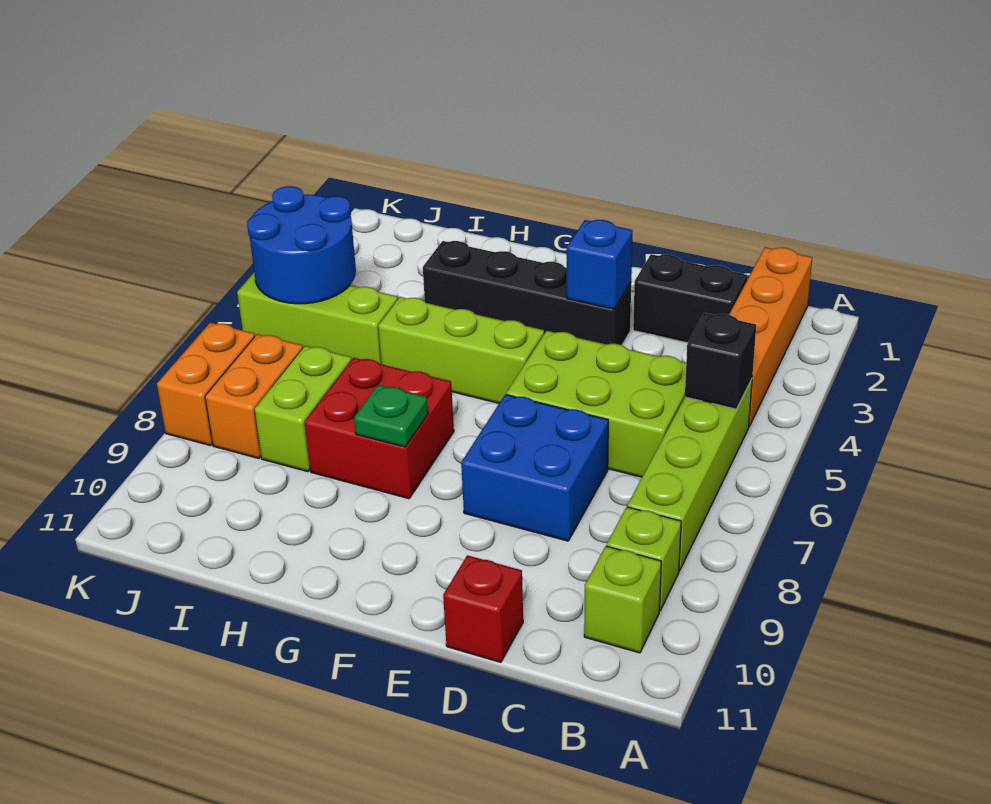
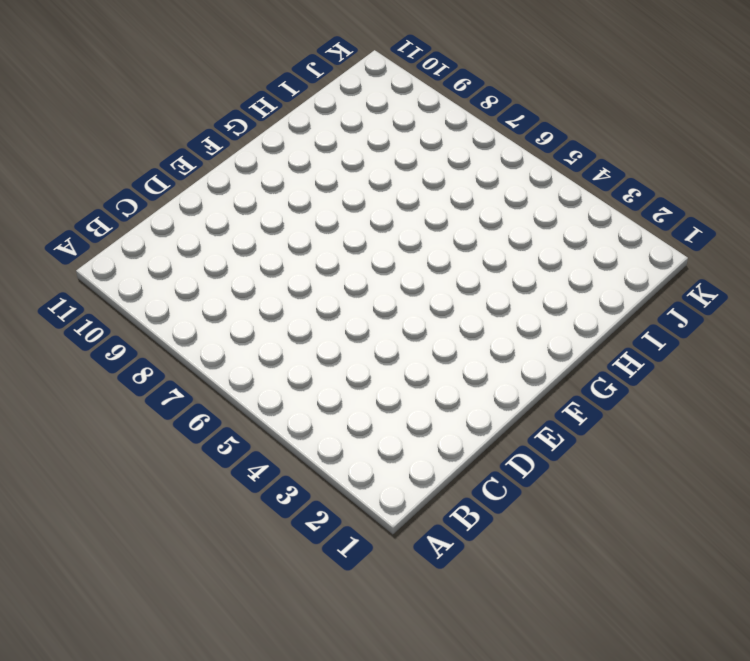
none -> orange 1x4 brick [729,247,812,426]
none -> lime 1x4 brick [627,379,752,571]
none -> lime 1x1 brick [606,507,681,611]

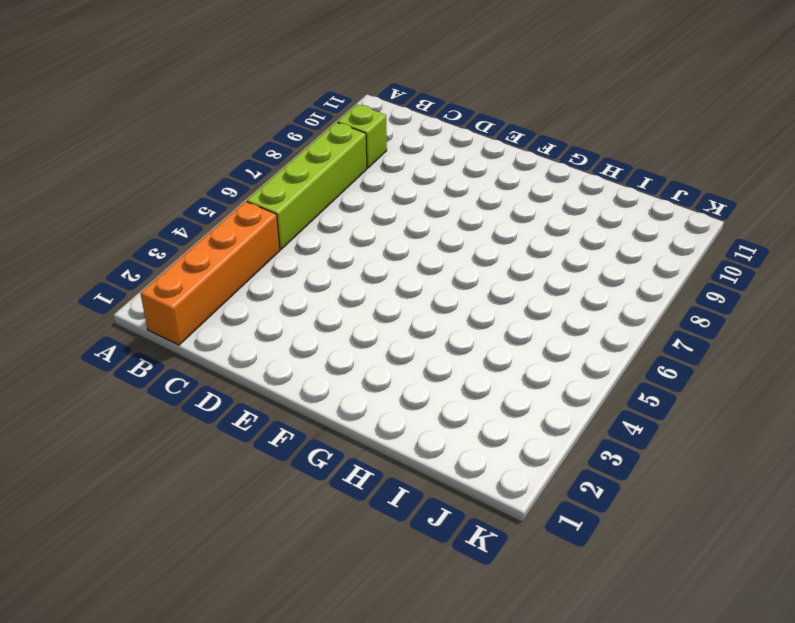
none -> lime 1x1 brick [584,546,661,653]
none -> black 1x2 brick [633,254,747,343]
none -> lime 2x3 brick [506,331,686,477]

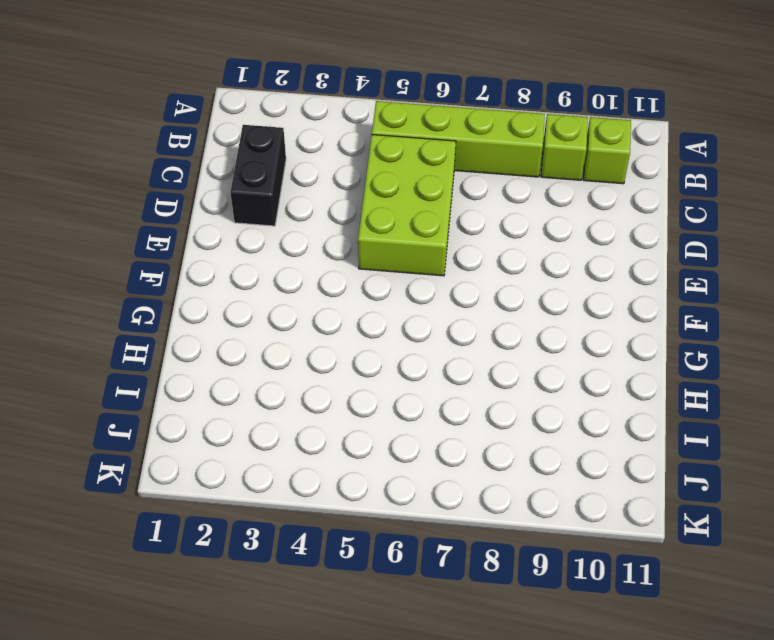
none -> orange 1x4 brick [729,247,812,426]
none -> blue 2x2 brick [461,394,608,541]
none -> red 1x1 brick [443,555,523,662]

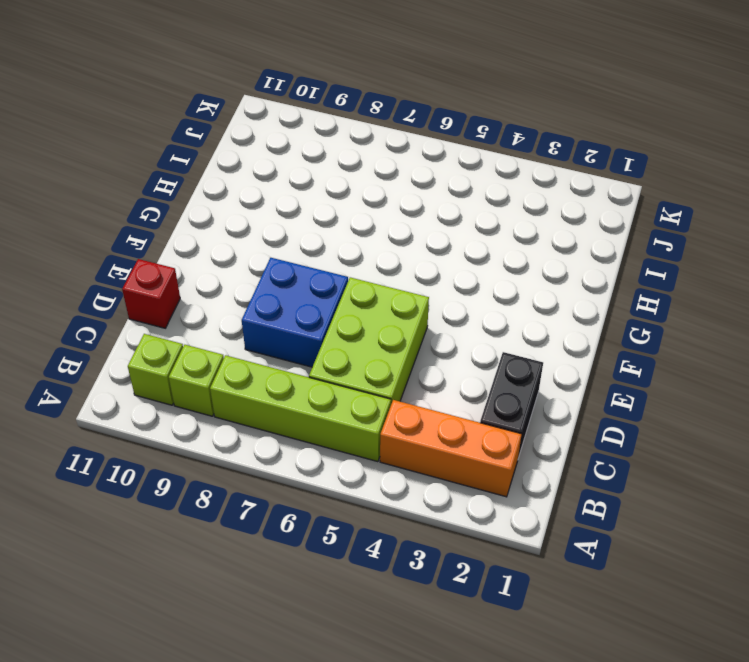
orange 1x3 brick [380,400,522,497] -> orange 1x4 brick [729,247,812,426]
none -> black 1x4 brick [423,241,631,345]
none -> lime 1x3 brick [378,297,544,403]
none -> red 2x2 brick [305,358,454,499]

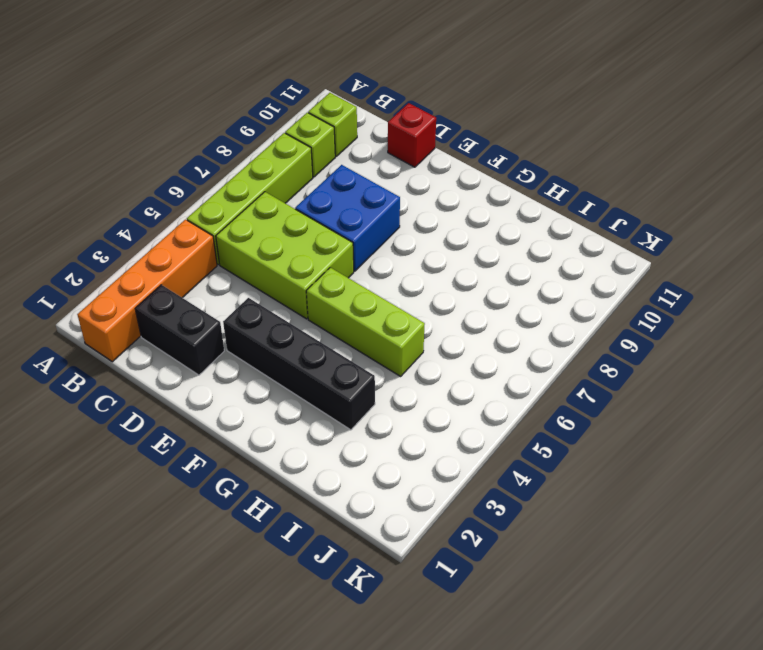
none -> red 2x2 brick [305,358,454,499]
none -> lime 1x3 brick [237,273,398,364]
none -> lime 1x2 brick [254,346,351,472]

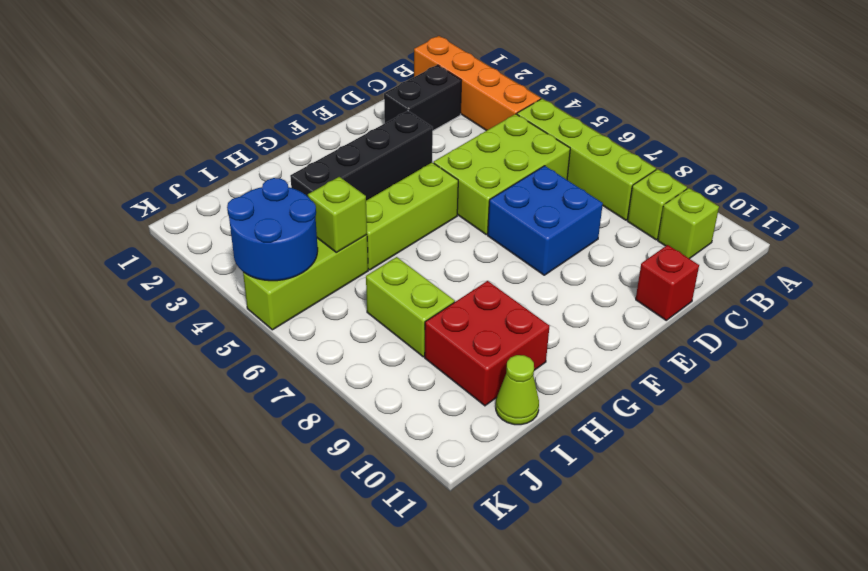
red 2x2 brick [425,281,549,406] -> red 2x2 brick moved to [305,358,454,499]
lime 1x1 brick [308,177,367,253] -> none
lime 1x1 cone [496,355,539,425] -> none
none -> orange 1x2 brick [205,334,303,458]
none -> orange 1x2 brick [157,323,255,446]
none -> black 1x1 brick [685,313,756,409]

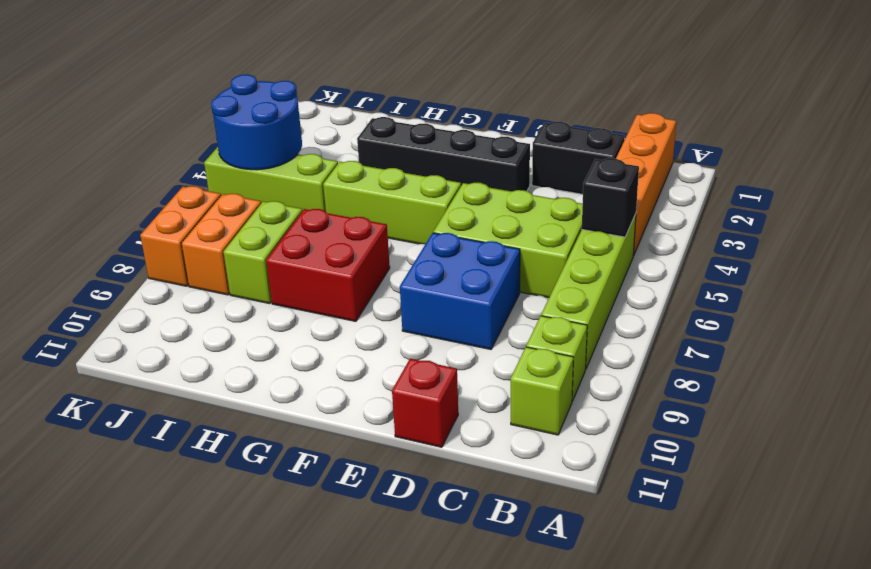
none -> blue 1x1 brick [567,220,632,309]
none -> green 1x1 plate [354,385,428,447]

